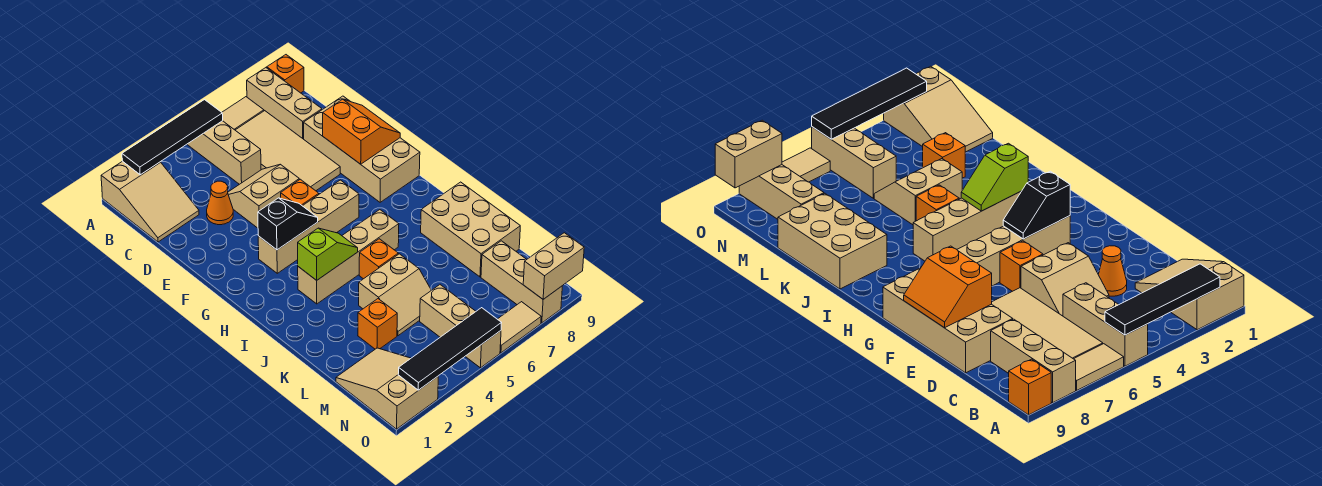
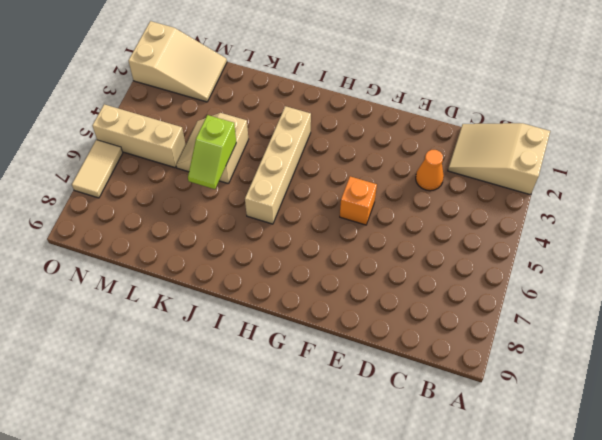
lime 1x2 slope [188,115,236,189] -> lime 1x2 slope moved to [298,228,358,280]
none -> tan 1x3 brick [187,121,261,184]
none -> tan 1x2 tile [222,97,264,130]
none -> tan 1x3 brick [247,68,322,139]

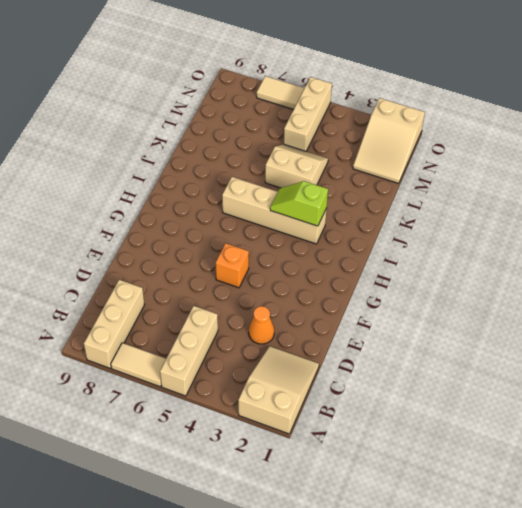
none -> orange 1x1 brick [267,55,304,93]
none -> tan 2x4 tile [235,111,340,191]
none -> tan 2x2 slope [228,164,299,228]

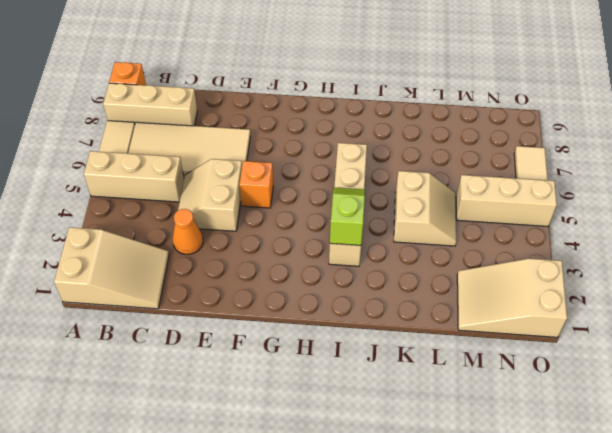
none -> tan 2x4 brick [304,96,420,202]
none -> tan 1x4 brick [258,180,359,273]
none -> orange 1x1 brick [359,239,398,279]

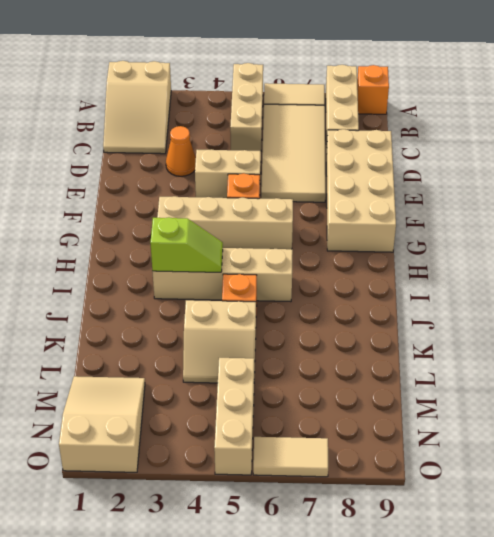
none -> tan 2x3 brick [421,182,520,277]
none -> orange 1x1 brick [358,299,397,349]
none -> tan 1x3 brick [481,241,562,323]

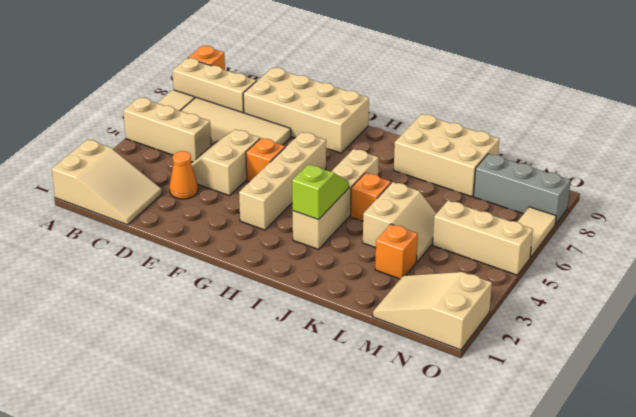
grey 1x3 brick [474,154,571,224] -> tan 1x3 brick [481,241,562,323]
none -> black 1x4 tile [122,100,223,175]
none -> orange 2x2 slope [323,99,400,164]
none -> black 1x2 slope [258,198,318,250]

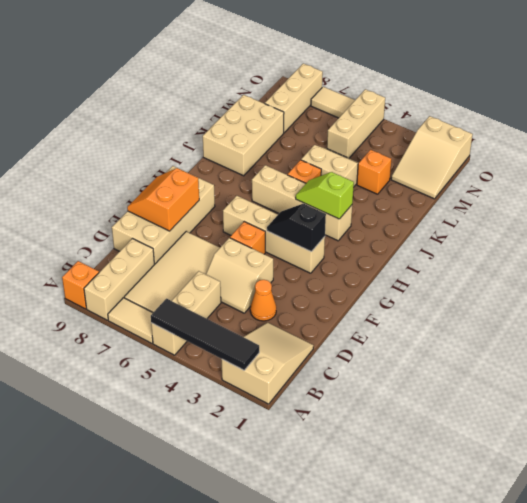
none -> black 1x4 tile [398,308,501,390]
none -> tan 1x2 brick [523,233,584,299]

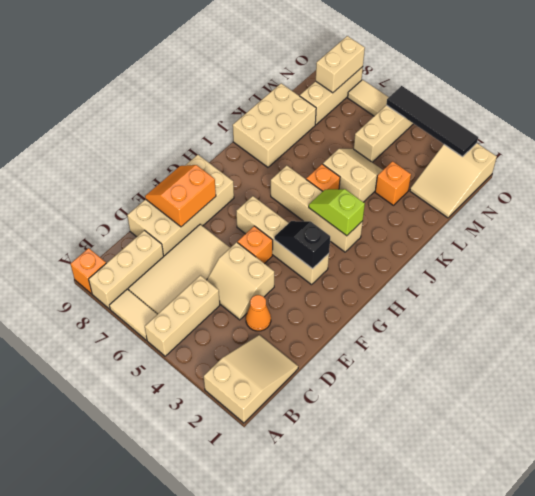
tan 1x2 brick [316,36,365,93] -> tan 1x2 brick turned to [523,233,584,299]
none -> black 1x4 tile [122,100,223,175]

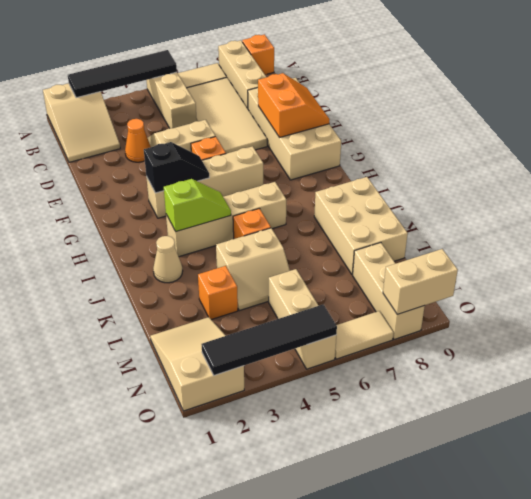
tan 1x1 cone [153,236,183,283] -> none

